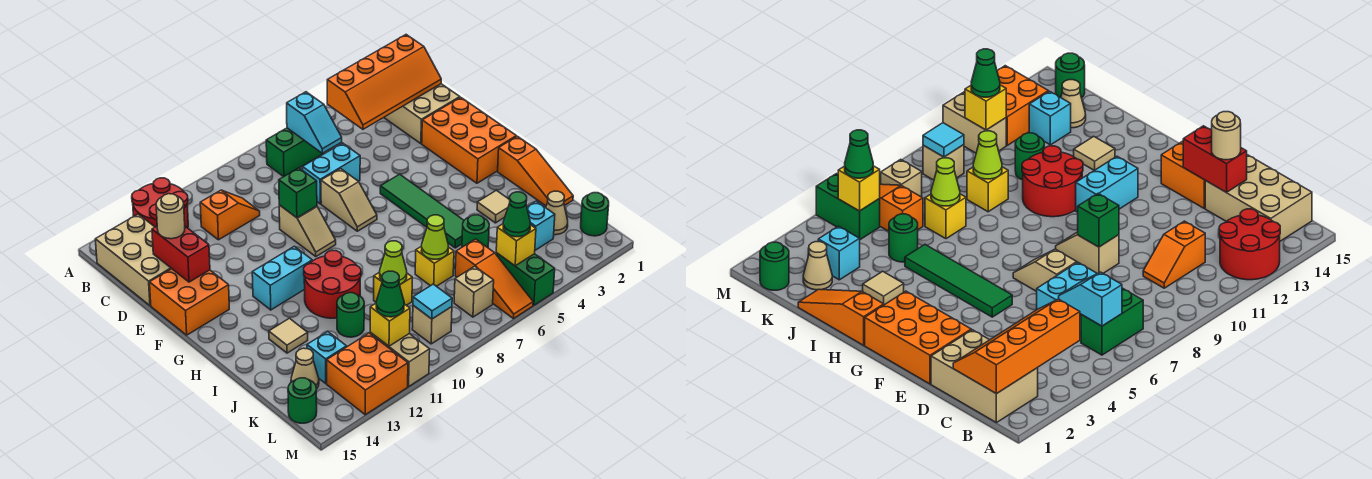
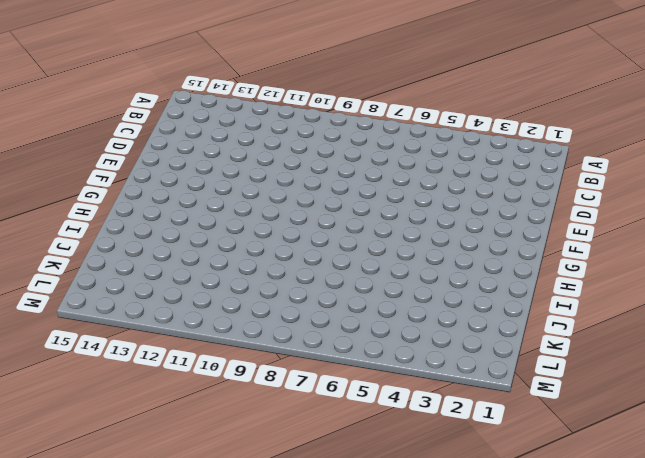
none -> red 2x2 round brick [132,178,188,228]
none -> tan 2x3 brick [384,84,460,144]
none -> green 1x2 brick [266,128,324,177]
none -> tan 2x3 brick [95,214,172,306]

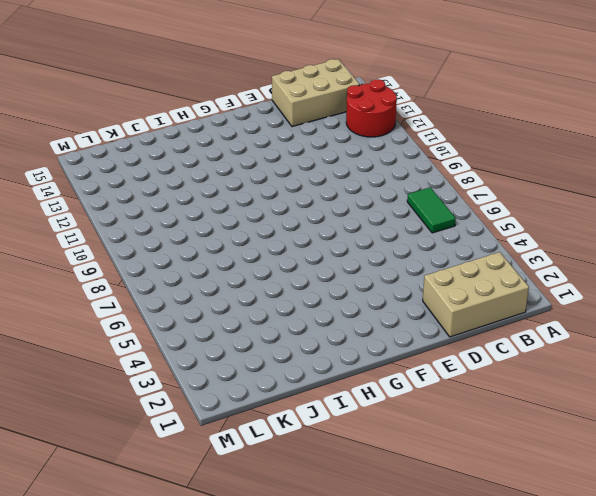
green 1x2 tile [407,187,456,233] -> green 1x2 brick [266,128,324,177]
none -> orange 1x2 slope [200,190,260,240]
none -> cyan 1x2 brick [303,143,360,204]
none -> orange 2x3 brick [422,97,516,183]
none -> tan 1x2 slope [321,169,377,231]

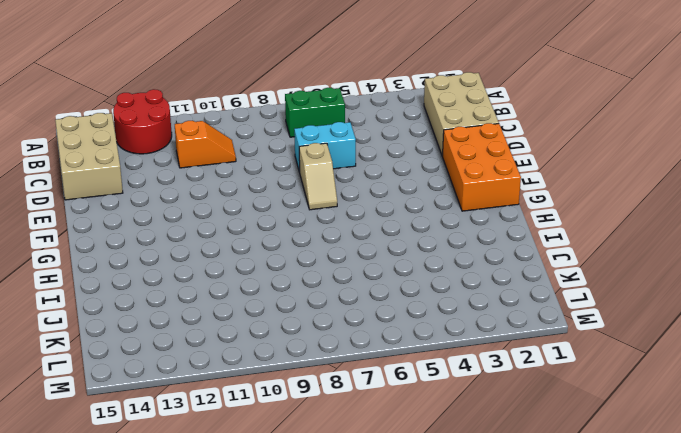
none -> tan 1x2 slope [279,205,336,256]
none -> orange 2x2 brick [150,269,229,335]
none -> green 1x4 tile [380,174,464,248]
none -> cyan 1x2 brick [252,246,312,310]

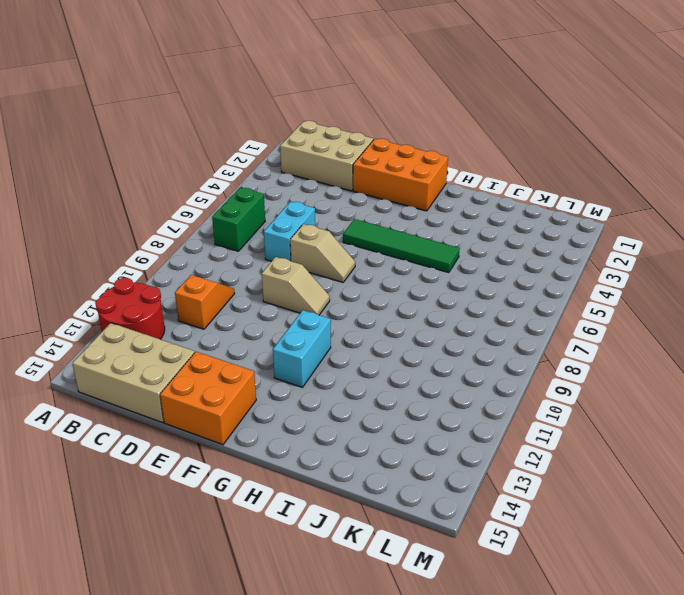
none -> orange 1x3 slope [498,136,573,206]
none -> red 2x2 round brick [304,251,361,318]
none -> tan 1x1 tile [477,190,510,223]
none -> tan 1x1 tile [269,318,308,353]

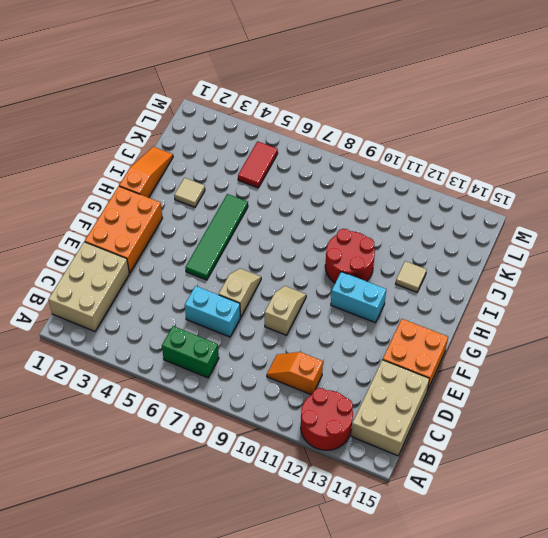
red 1x2 tile [238,141,278,188] -> green 1x2 brick [496,253,555,305]
none -> green 1x1 round brick [462,215,489,248]
none -> yellow 1x1 brick [415,246,454,286]
none -> yellow 1x1 brick [374,272,412,305]
none -> green 1x1 round brick [337,293,364,337]

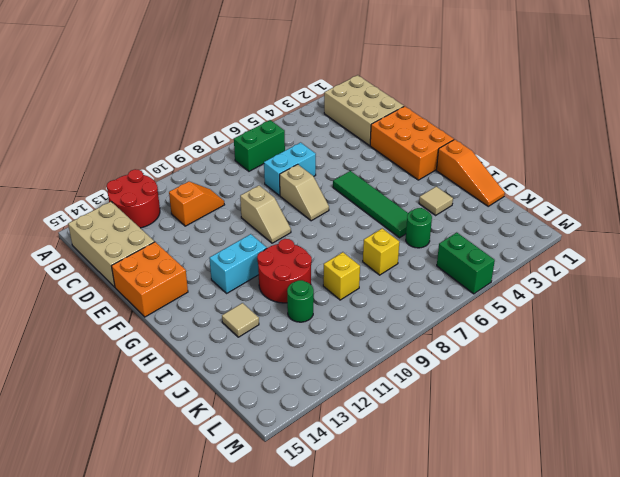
none -> tan 1x1 cone [546,191,568,235]
none -> cyan 1x1 brick [527,201,555,250]
none -> orange 1x3 slope [455,239,533,319]
none -> cyan 1x1 brick [307,331,347,383]

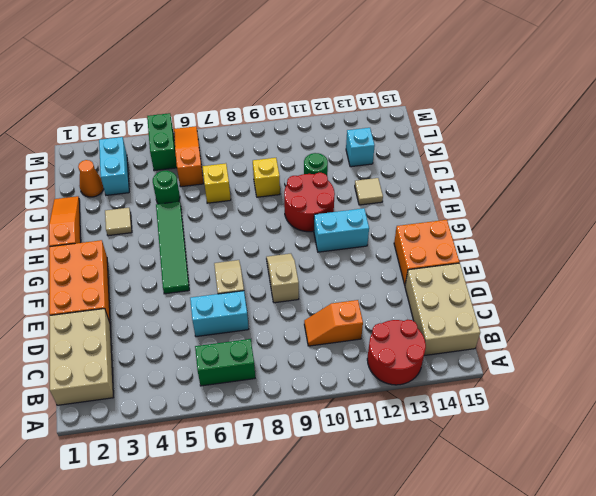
orange 1x1 cone [78,160,104,197] -> tan 1x1 cone [546,191,568,235]
cyan 1x2 brick [99,137,129,195] -> cyan 1x1 brick [527,201,555,250]
none -> tan 1x1 cone [291,348,319,389]
none -> green 1x1 round brick [581,193,609,236]
none -> tan 1x1 brick [454,266,494,317]
none -> tan 1x1 brick [412,305,452,344]

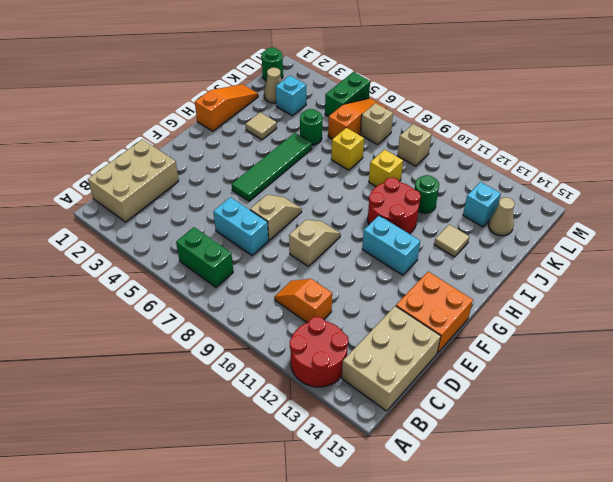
none -> orange 2x3 brick [422,97,516,183]
none -> tan 1x2 brick [370,332,430,386]
none -> orange 2x2 brick [327,333,408,415]
none -> green 1x1 round brick [288,378,317,423]

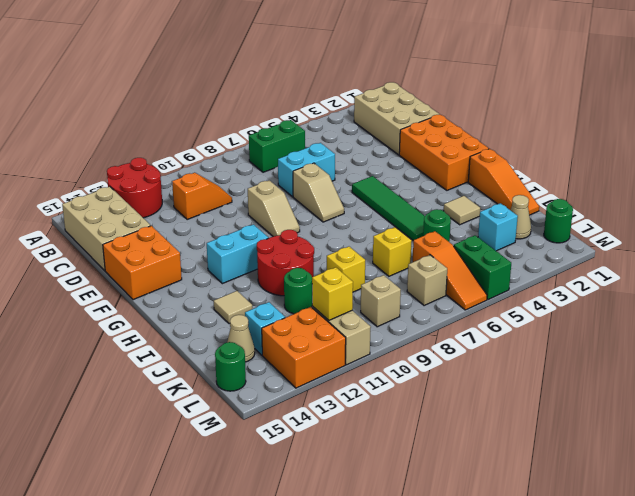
none -> orange 2x4 slope [327,35,441,129]
none -> cyan 1x2 slope [287,92,342,153]
none -> red 1x2 brick [152,226,210,282]
none -> green 1x1 brick [279,168,317,218]

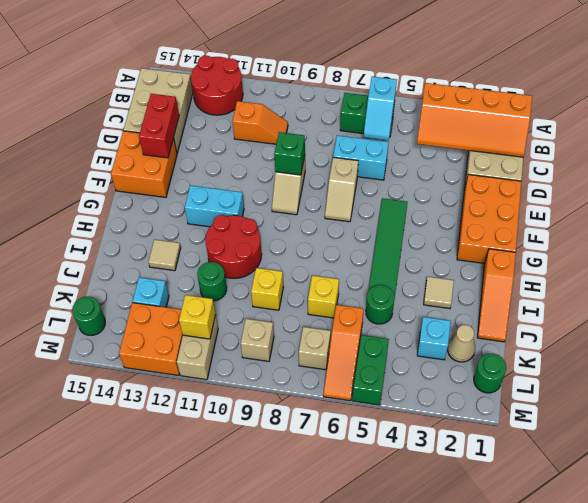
none -> tan 1x1 cone [291,348,319,389]
none -> lime 1x1 cone [421,215,448,259]
none -> lime 1x1 cone [380,241,407,284]
none -> yellow 1x1 brick [496,224,536,266]

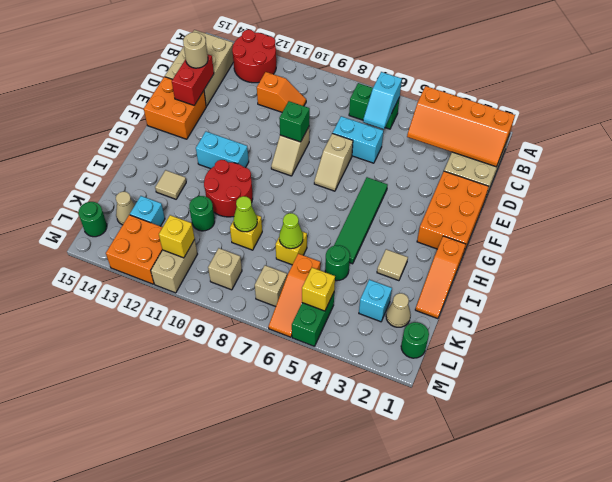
none -> cyan 1x1 tile [413,284,452,319]
none -> green 1x1 cone [503,192,530,237]
none -> green 1x1 cone [376,271,404,317]

